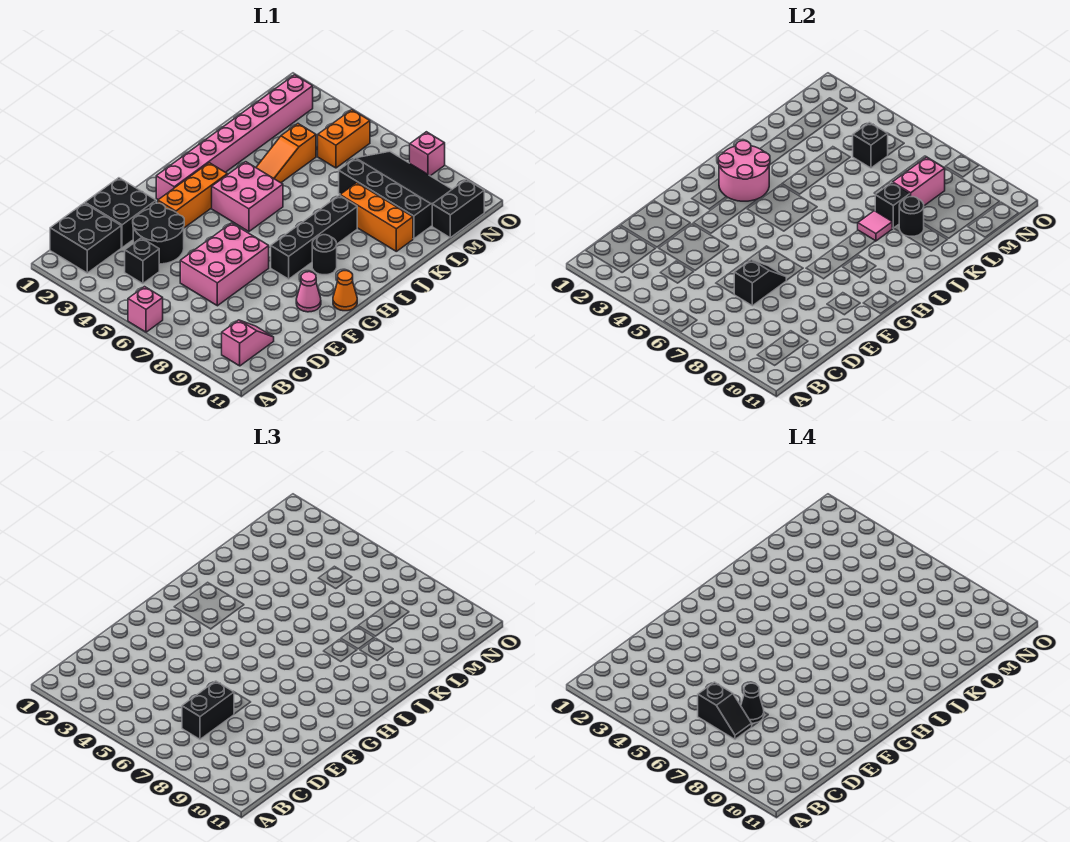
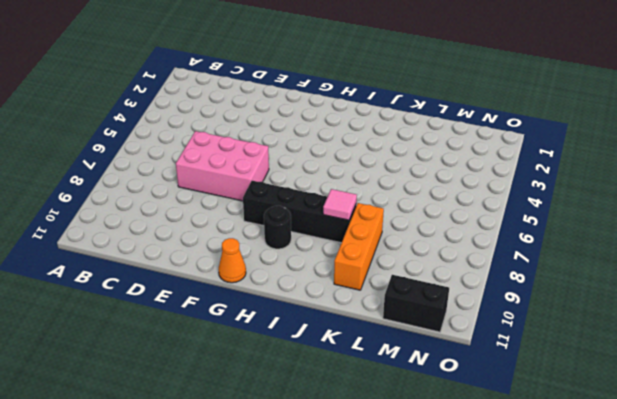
none -> pink 1x1 brick [128,287,163,332]
none -> black 2x2 brick [50,203,121,273]
none -> pink 1x2 slope [222,320,274,366]
none -> black 1x1 brick [125,238,159,284]

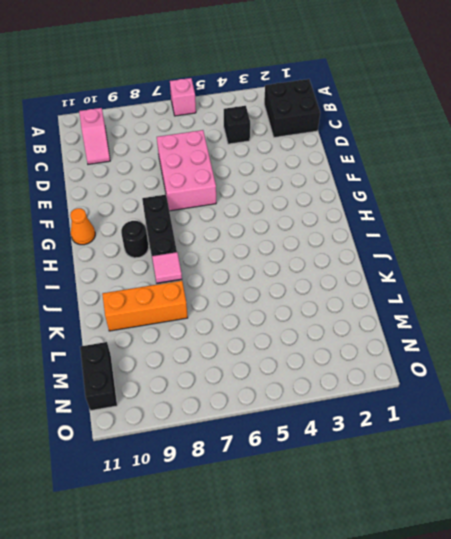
none -> black 2x2 brick [85,178,156,248]
none -> black 2x2 round brick [133,203,184,264]
none -> orange 1x3 brick [158,163,227,228]
none -> pink 1x1 cone [296,272,321,312]

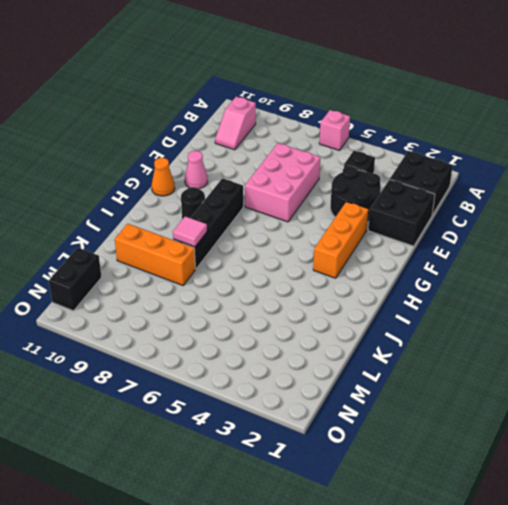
none -> pink 1x8 brick [156,75,313,200]
none -> pink 2x2 brick [212,162,283,232]
none -> orange 1x3 slope [256,124,316,183]
none -> black 3x4 slope [339,151,452,239]

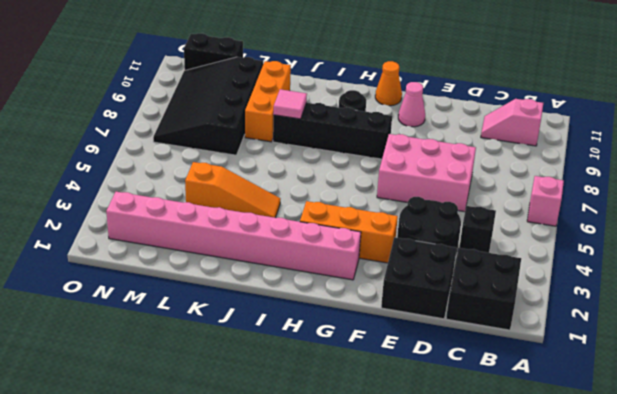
none -> pink 2x2 brick [212,162,283,232]
none -> orange 1x2 brick [318,110,370,168]
none -> pink 1x1 brick [410,132,445,176]
none -> black 1x2 slope [734,260,786,306]

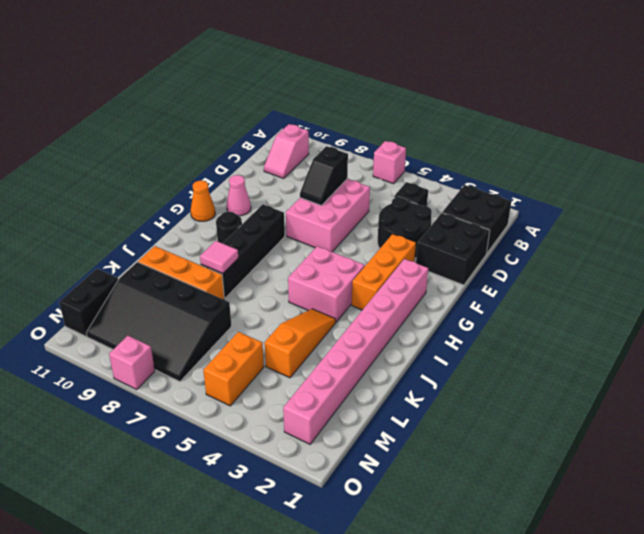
none -> pink 2x2 round brick [718,141,770,201]
none -> black 1x1 brick [875,183,910,228]
none -> black 1x1 round brick [899,197,924,236]
none -> pink 1x2 brick [893,157,945,206]

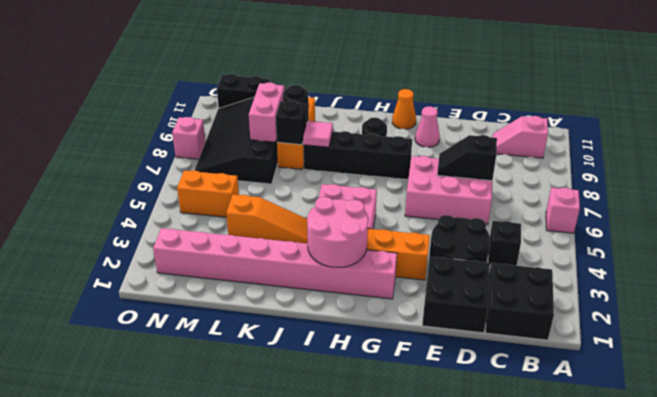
pink 1x2 brick [249,82,284,142] -> pink 1x2 brick turned to [893,157,945,206]
none -> black 1x1 brick [853,122,888,168]
none -> black 1x2 brick [182,681,234,739]
none -> black 1x2 slope [698,682,752,739]
none -> black 1x1 cone [741,683,764,723]

